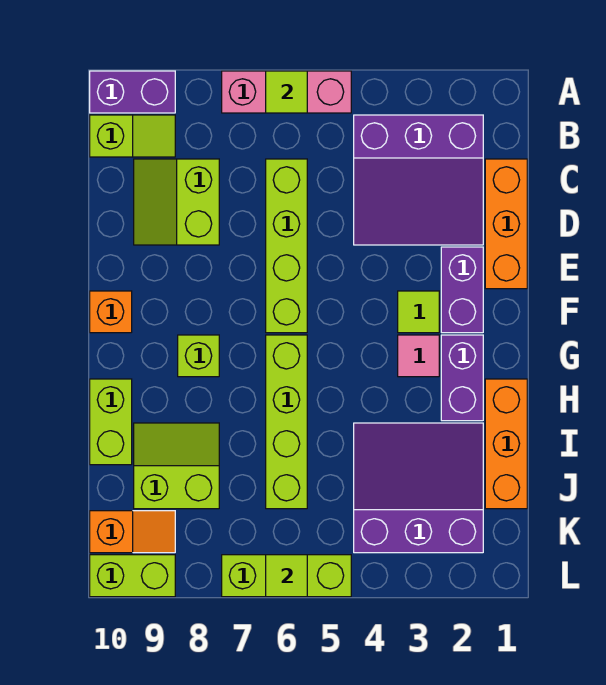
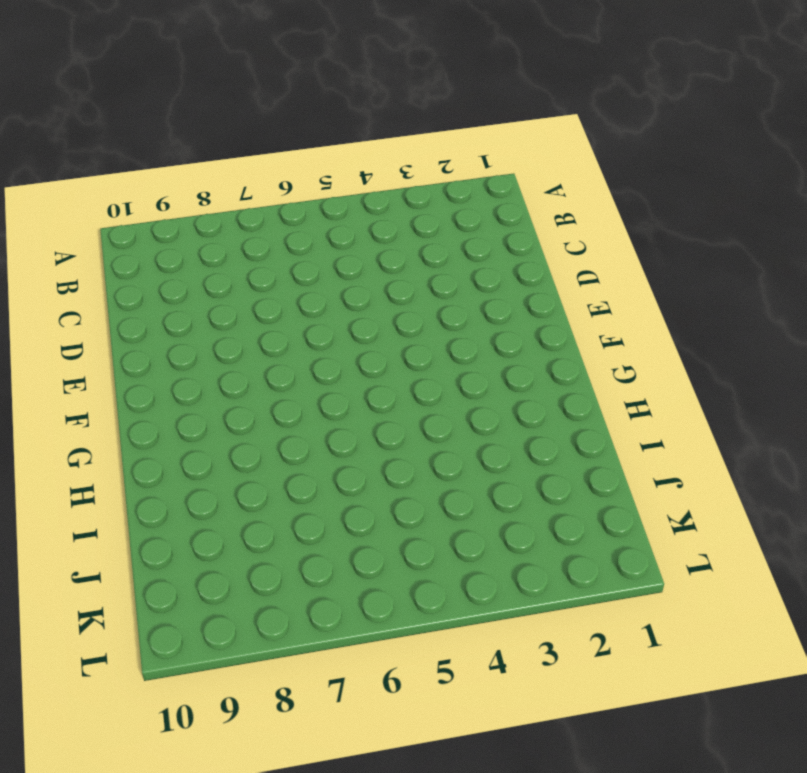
none -> pink 1x3 brick [222,71,351,113]
none -> purple 1x2 brick [90,71,175,113]
none -> purple 3x3 slope [354,115,483,245]

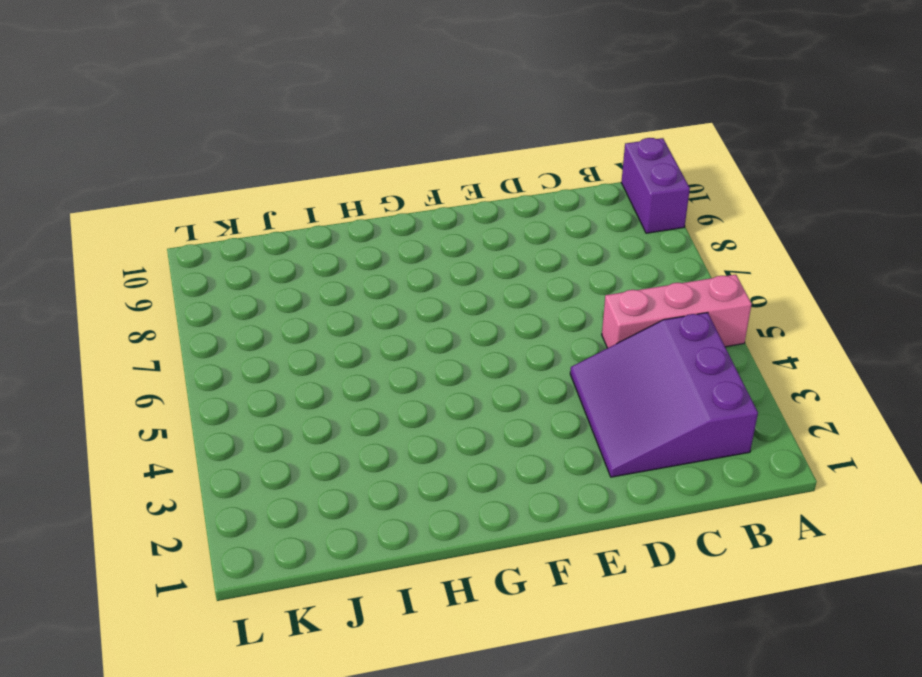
pink 1x3 brick [602,275,752,348] -> pink 1x3 brick turned to [222,71,351,113]
none -> lime 1x2 slope [90,115,175,157]
none -> orange 1x3 brick [485,159,527,289]
none -> lime 1x4 brick [266,159,307,333]

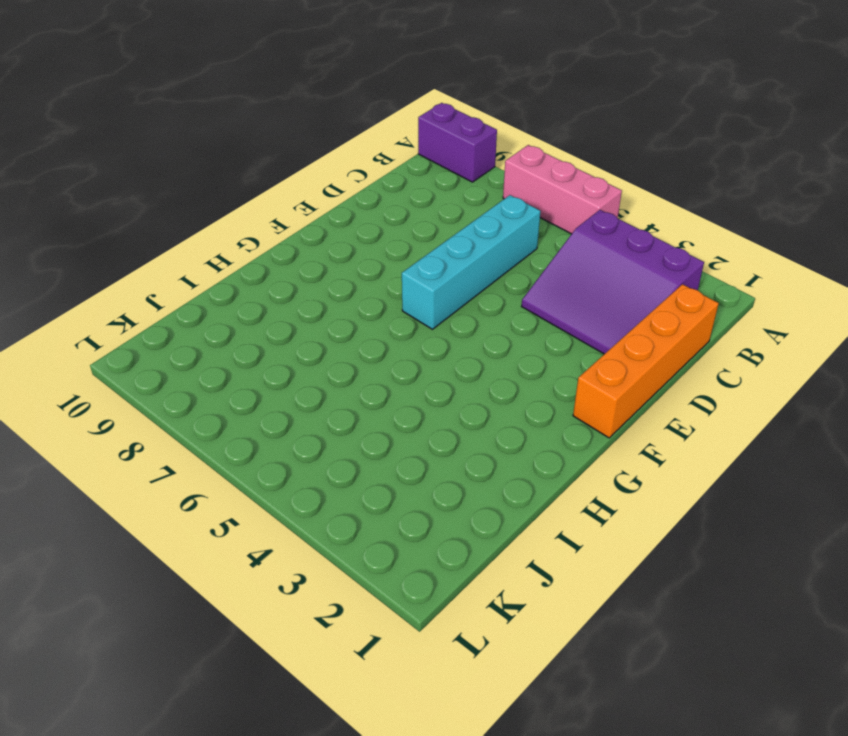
orange 1x4 brick [573,284,719,438] -> orange 1x3 brick [485,159,527,289]
cyan 1x4 brick [402,195,541,329] -> lime 1x4 brick [266,159,307,333]
none -> lime 1x2 slope [90,115,175,157]
none -> lime 2x2 slope [134,159,219,245]
none -> purple 1x2 brick [441,247,483,333]

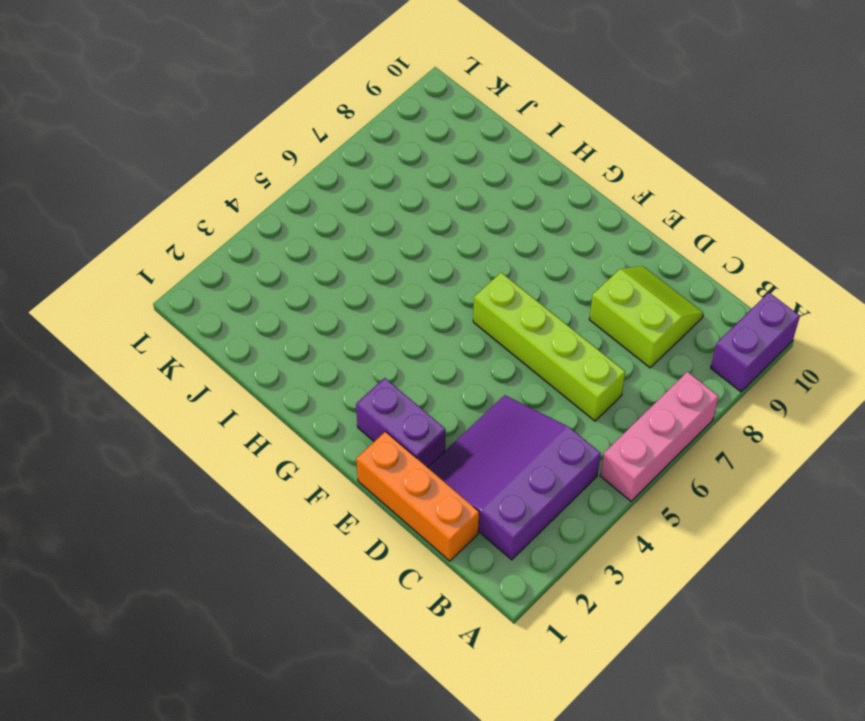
none -> lime 1x2 slope [90,115,175,157]
none -> lime 1x1 tile [398,291,439,333]
none -> orange 1x1 brick [90,291,132,333]

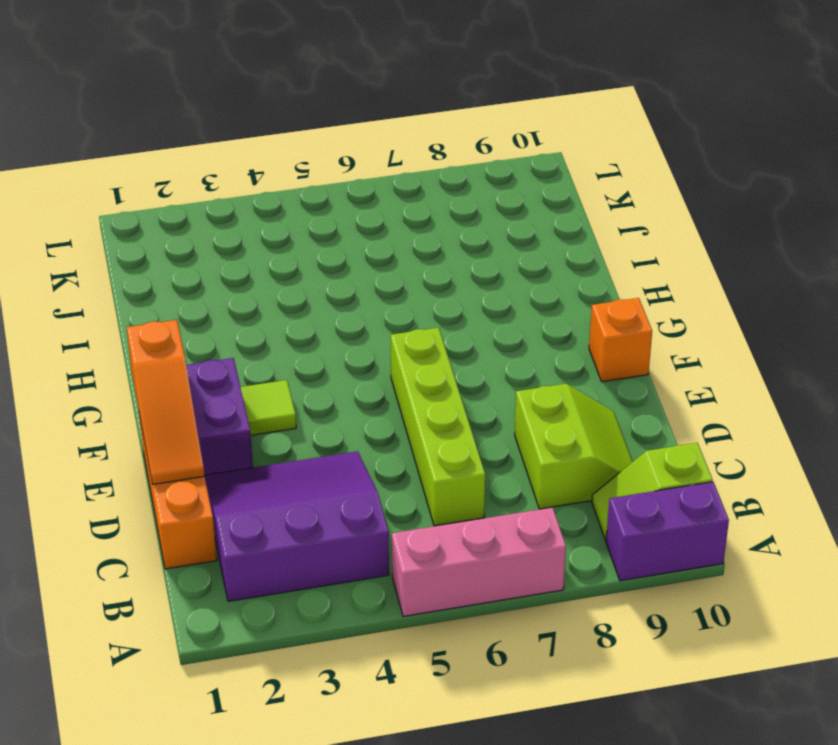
orange 1x3 slope [127,320,205,484] -> none
none -> purple 1x2 brick [441,335,483,421]
none -> pink 1x1 tile [398,335,439,377]
none -> lime 1x4 brick [266,335,307,509]

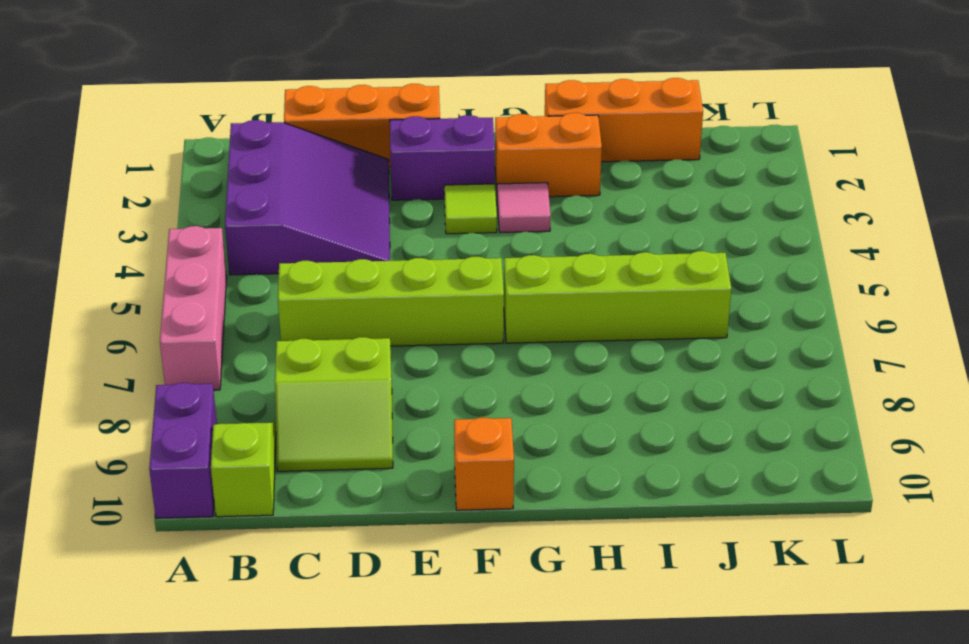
orange 1x2 brick [495,113,602,197] -> purple 1x2 brick [441,335,483,421]
none -> lime 1x1 brick [178,335,219,377]
none -> lime 1x2 brick [90,379,132,465]
none -> purple 3x3 slope [354,423,483,553]

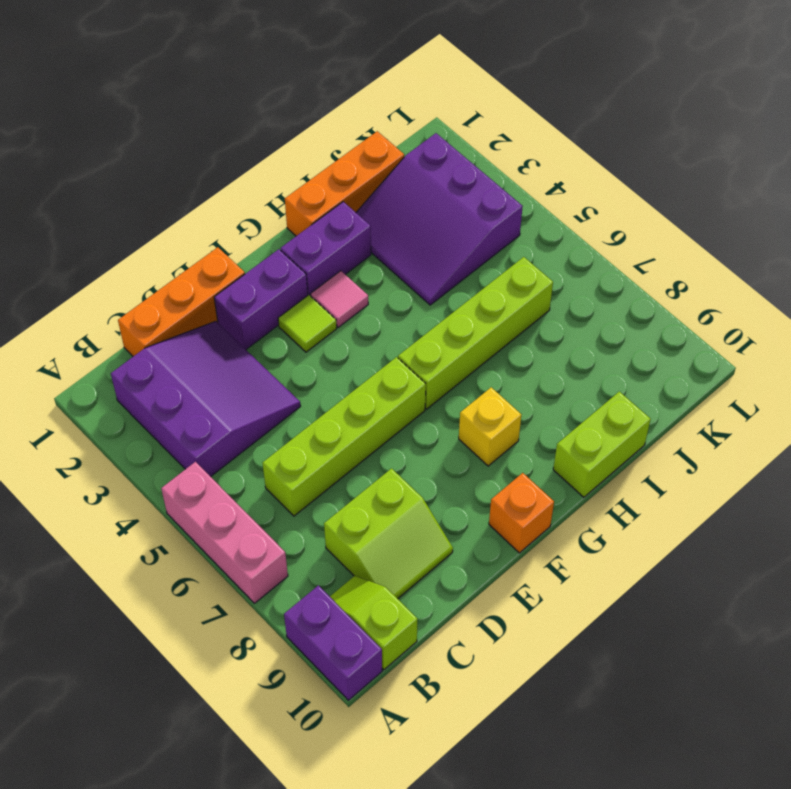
yellow 1x1 brick [459,387,521,466] -> lime 1x1 brick [178,335,219,377]
none -> lime 2x2 slope [134,423,219,509]
none -> orange 1x2 slope [90,511,175,553]
none -> lime 1x3 brick [222,555,351,597]

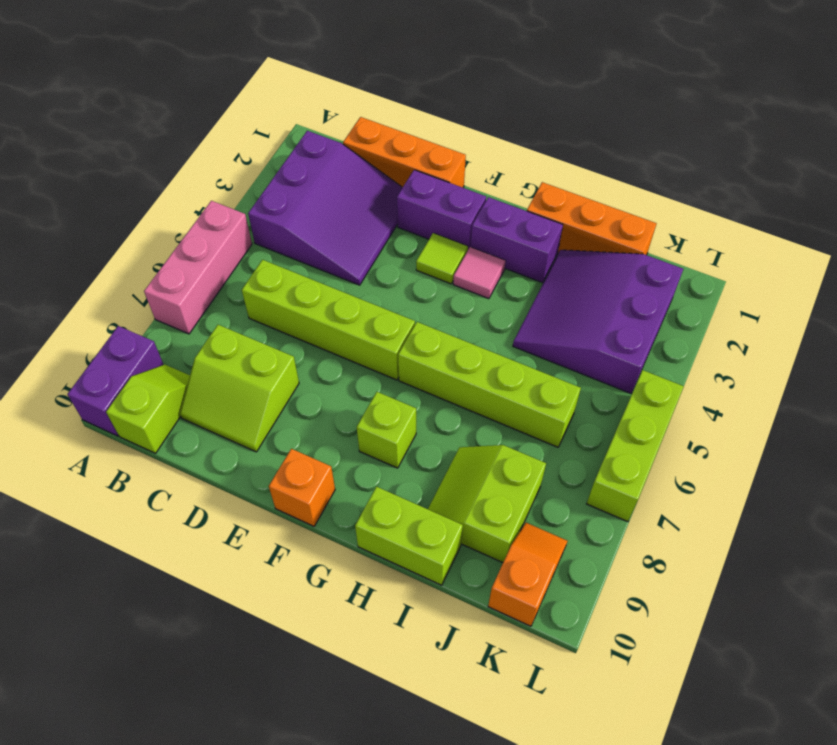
none -> lime 1x2 brick [90,555,175,597]
none -> lime 1x1 tile [266,71,307,113]
none -> lime 1x1 tile [266,555,307,597]

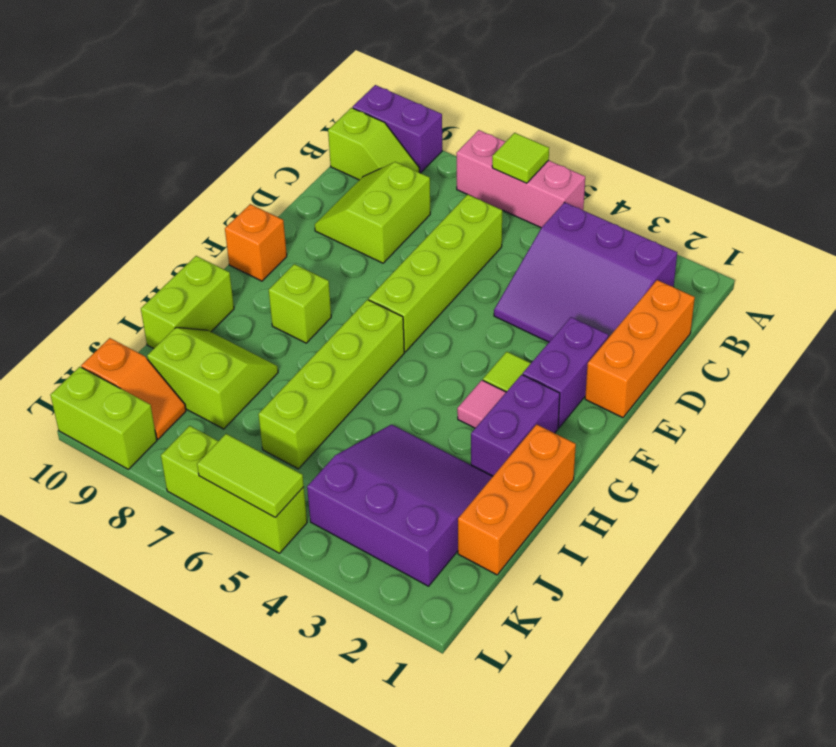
lime 1x2 tile [197,434,304,517] -> lime 1x1 tile [266,555,307,597]

